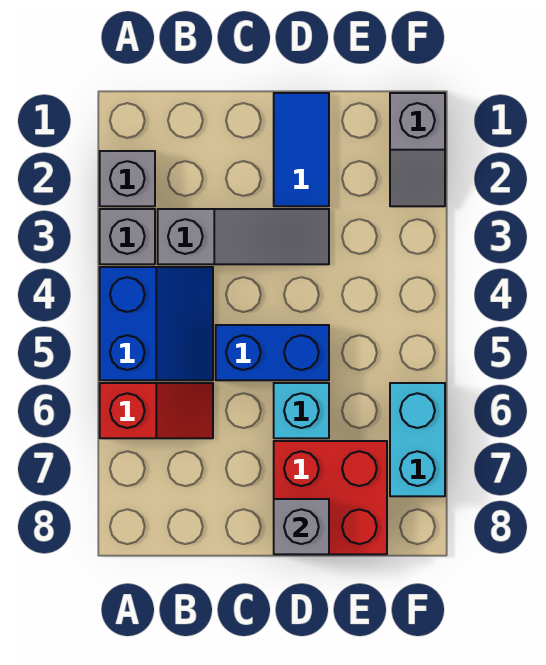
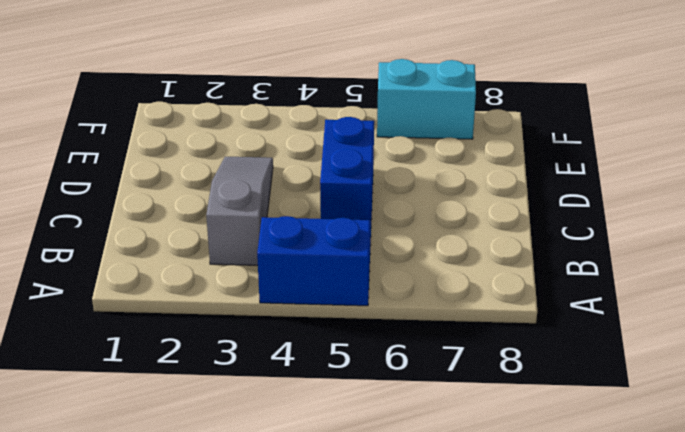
none -> grey 1x1 brick [100,151,155,206]
none -> grey 1x1 brick [100,209,155,264]
none -> red 1x2 slope [100,383,213,438]

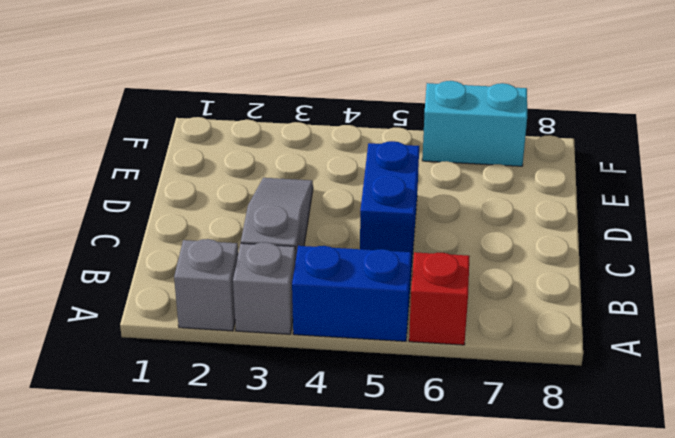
none -> blue 1x2 tile [274,93,329,206]
none -> cyan 1x1 brick [274,383,329,438]
none -> red 2x2 brick [274,441,387,554]

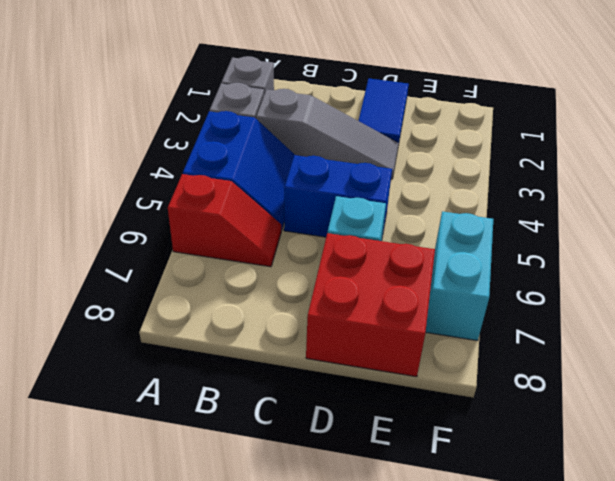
none -> grey 1x2 slope [390,93,445,206]
none -> grey 1x1 brick [274,499,329,554]

